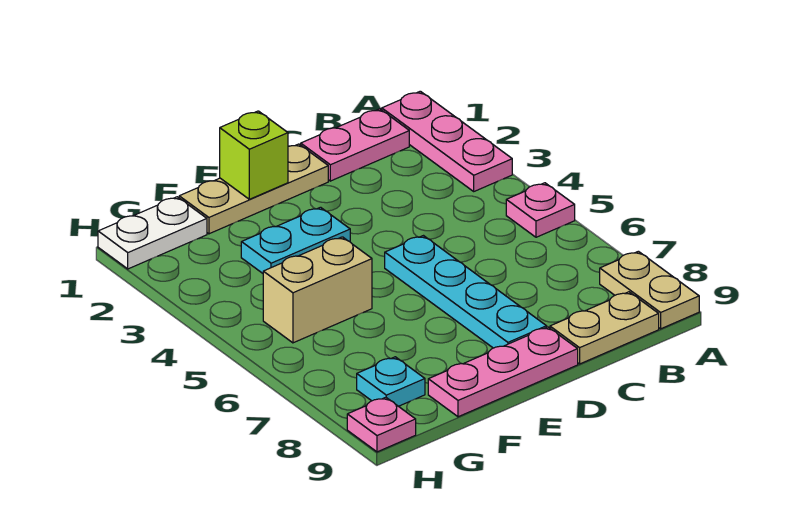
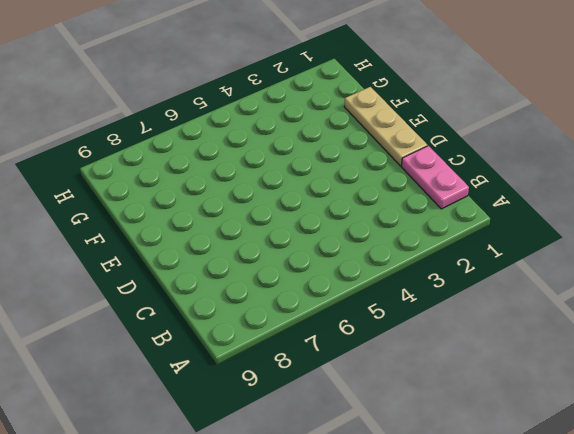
none -> pink 1x3 plate [382,91,512,191]
none -> pink 1x1 plate [506,183,575,237]
none -> tan 1x2 plate [600,251,699,329]

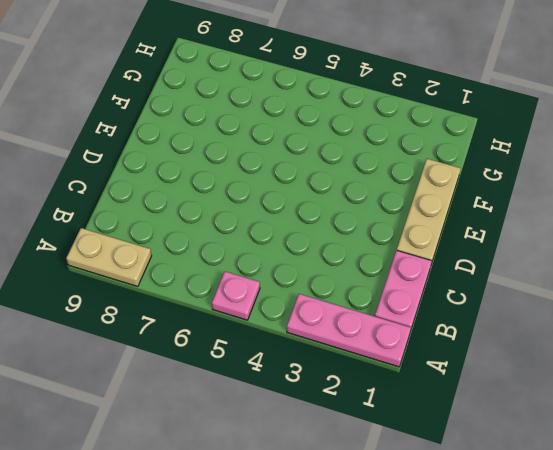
none -> tan 1x2 plate [550,292,659,364]
none -> cyan 1x4 plate [385,236,547,348]
none -> pink 1x3 plate [428,327,578,417]

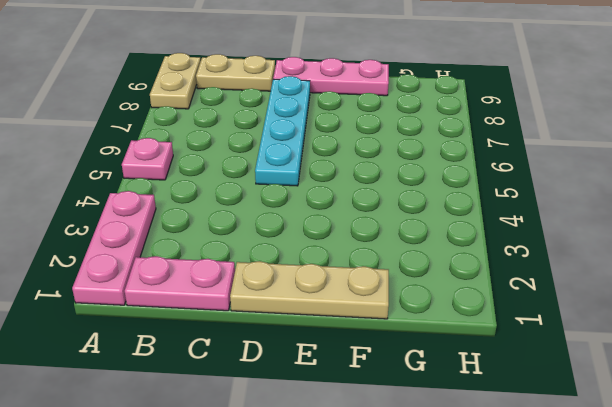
none -> cyan 1x2 plate [241,207,350,273]
none -> tan 1x2 brick [263,237,372,343]
none -> white 1x2 plate [98,197,207,269]

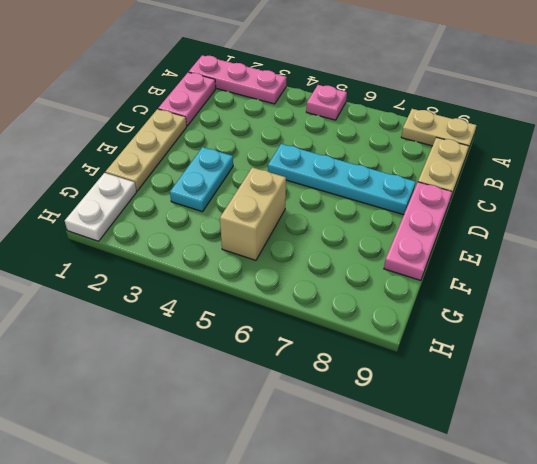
none -> cyan 1x1 plate [357,357,425,406]
none -> pink 1x1 plate [347,397,416,452]
none -> lime 1x1 brick [220,111,288,199]

